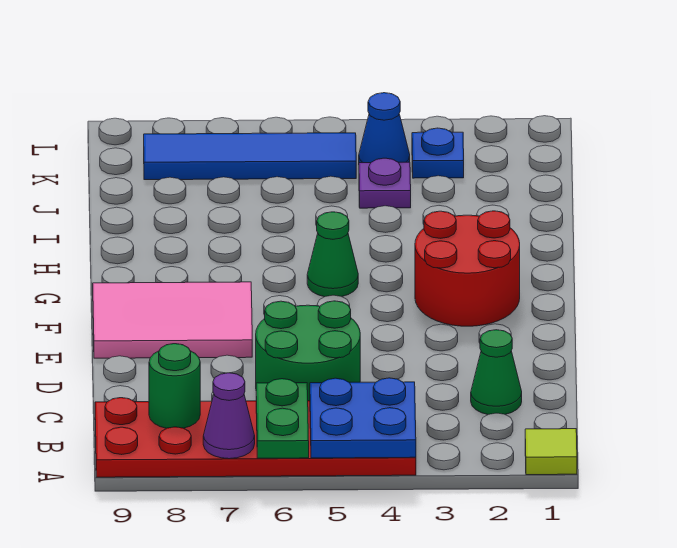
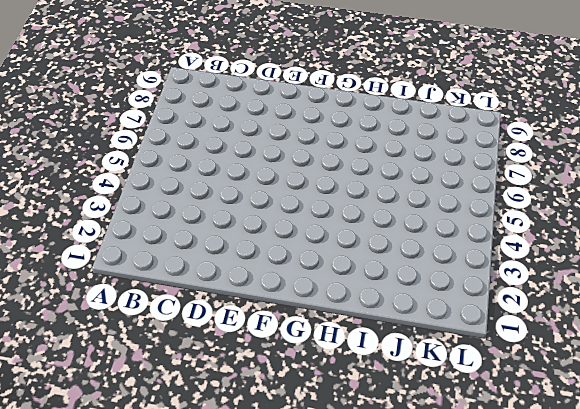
none -> lime 1x1 tile [525,429,577,475]
none -> red 2x6 plate [95,398,416,477]
none -> green 1x1 cone [471,330,522,414]

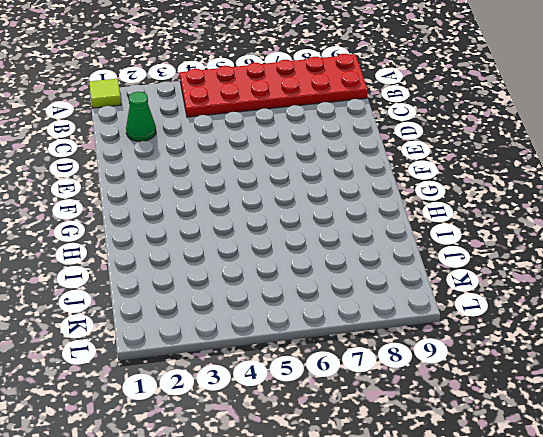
none -> green 2x2 round brick [256,301,360,401]
none -> pink 2x3 tile [93,282,252,358]
none -> red 2x2 round brick [415,211,520,326]

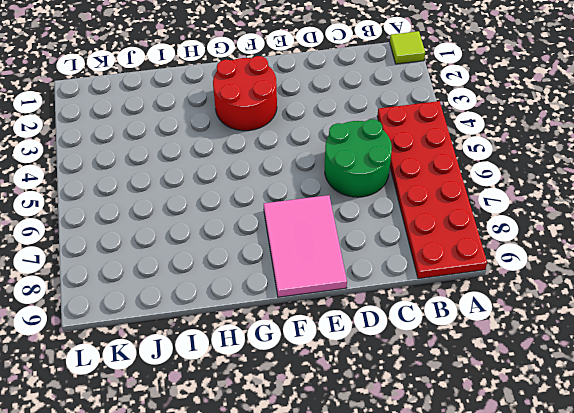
none -> green 1x1 cone [471,330,522,414]
none -> green 1x1 cone [307,212,358,297]
none -> purple 1x1 plate [359,158,411,208]

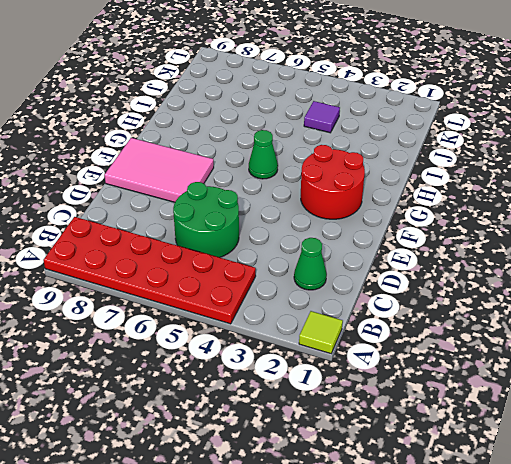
purple 1x1 tile [304,101,340,133] -> purple 1x1 plate [359,158,411,208]
none -> blue 1x1 plate [412,128,464,178]
none -> blue 1x1 cone [359,93,410,163]
none -> blue 1x4 tile [144,133,356,180]

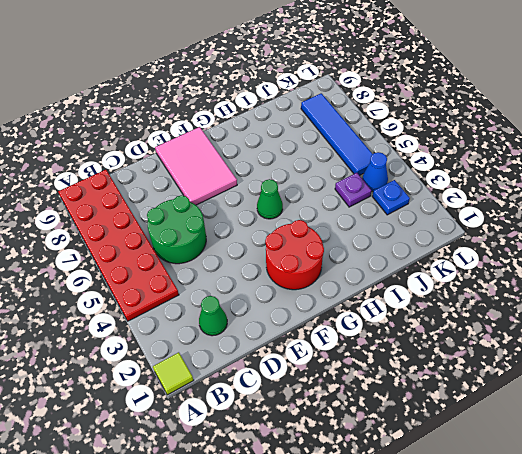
none -> blue 2x2 plate [310,378,416,458]
none -> green 1x2 plate [256,379,309,458]
none -> purple 1x1 cone [203,373,255,459]

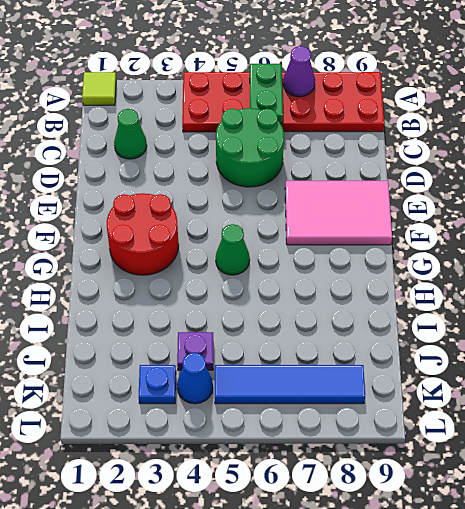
none -> blue 2x2 plate [310,378,416,458]
none -> green 1x1 round brick [149,344,200,428]

